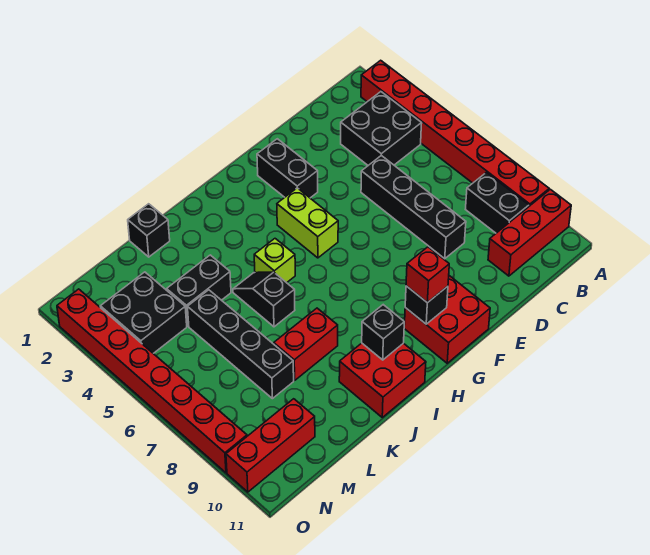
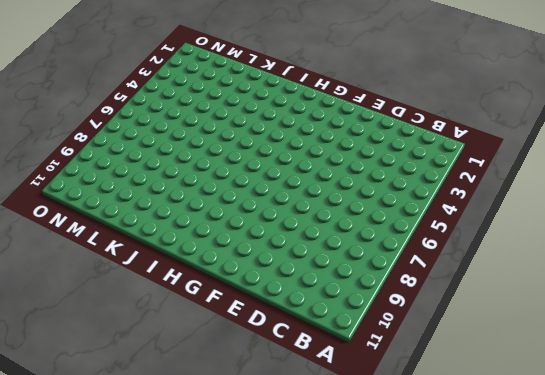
none -> red 1x8 brick [361,60,549,206]
none -> red 1x3 brick [488,189,571,276]
none -> black 2x2 brick [341,92,422,165]

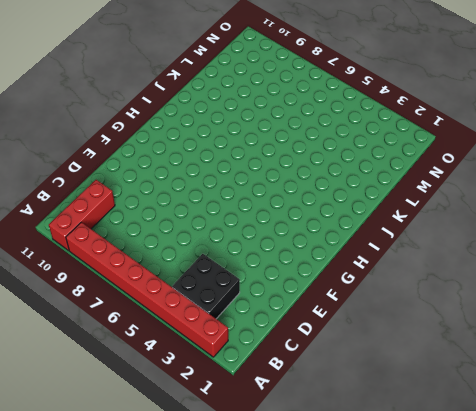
none -> black 1x2 brick [465,173,529,233]
none -> black 1x4 brick [361,155,466,259]
none -> black 1x2 brick [257,139,318,198]

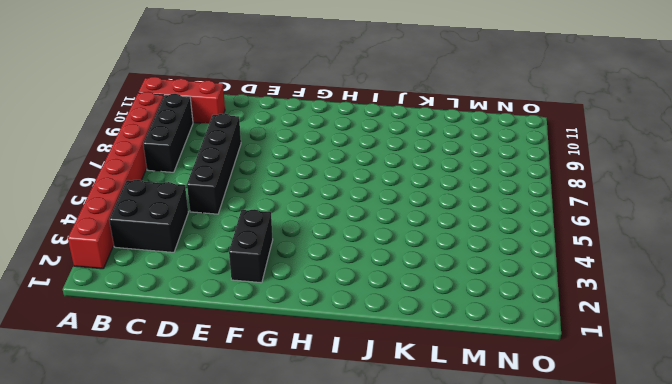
black 1x3 brick [143,94,193,172] -> black 1x2 brick [465,173,529,233]
none -> red 2x2 brick [404,276,490,363]
none -> lime 1x2 brick [277,188,338,258]
none -> lime 1x1 brick [254,239,295,283]

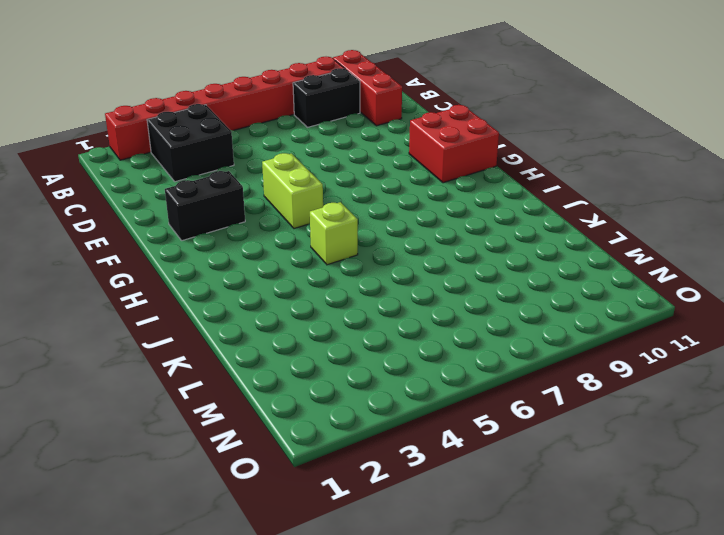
lime 1x2 brick [262,153,323,229] -> lime 1x2 brick turned to [277,188,338,258]
none -> black 1x4 brick [361,155,466,259]
none -> red 2x2 brick [339,343,426,417]
none -> black 1x2 slope [233,272,295,327]

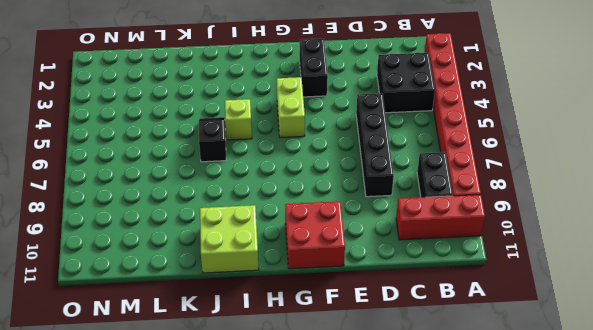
lime 2x2 brick [200,205,259,273] -> red 2x2 brick [339,343,426,417]
none -> red 1x2 brick [274,308,338,380]
none -> black 1x1 brick [128,204,170,257]
none -> black 1x2 brick [167,255,231,326]

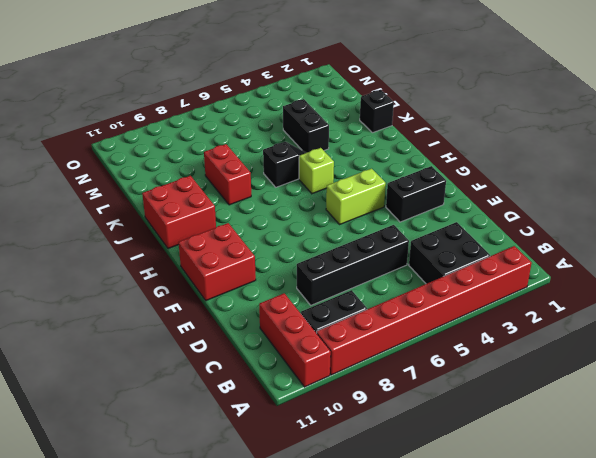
none -> black 1x4 brick [188,290,294,399]
none -> black 2x2 brick [100,272,187,353]
none -> red 1x3 brick [226,399,315,492]

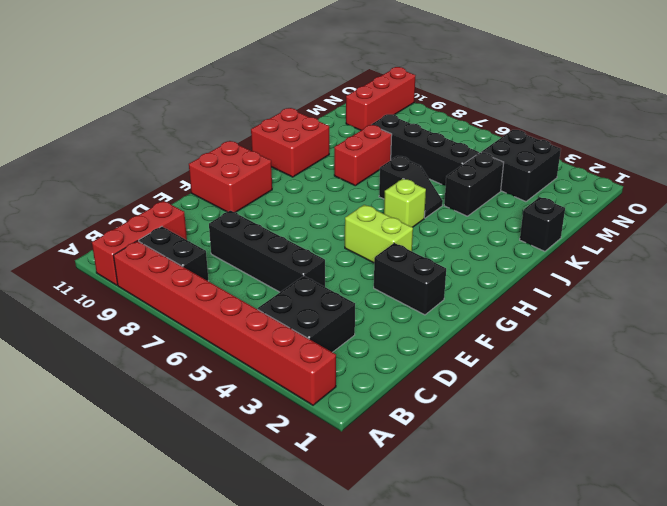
none -> red 1x8 brick [57,289,247,473]
none -> black 1x1 brick [405,286,448,324]
none -> black 1x1 brick [362,305,404,360]

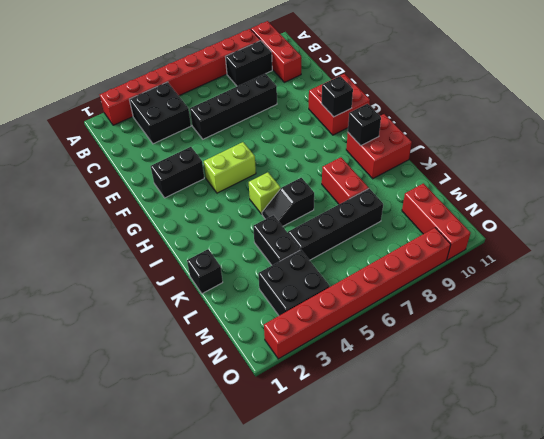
none -> red 1x1 brick [406,247,449,303]

